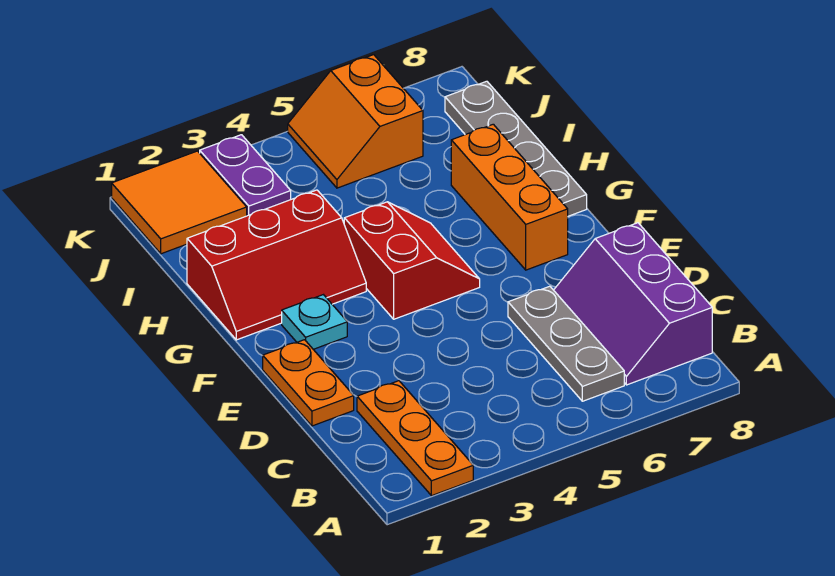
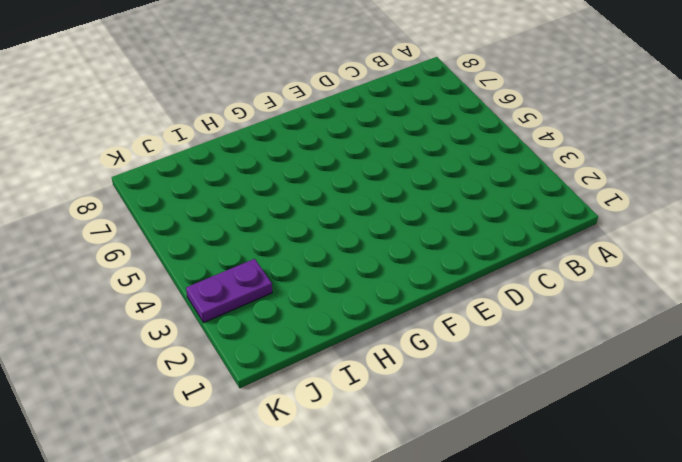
none -> orange 1x3 plate [357,381,473,496]
none -> grey 1x3 plate [508,286,624,401]
none -> purple 2x3 slope [554,223,712,385]

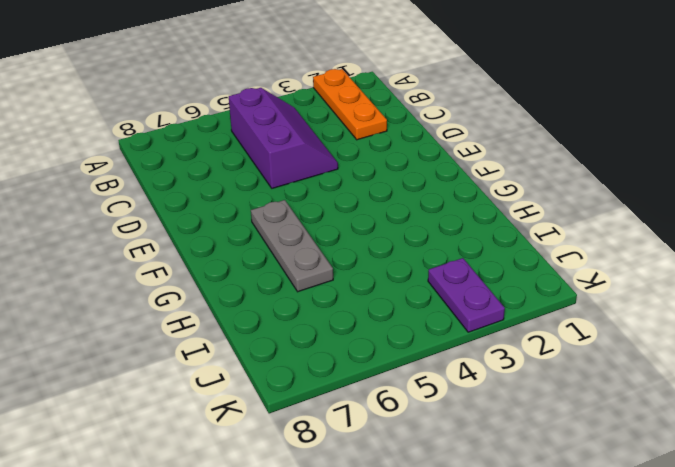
purple 2x3 slope [229,88,338,188] -> purple 2x3 slope moved to [554,223,712,385]
grey 1x3 plate [251,200,333,292] -> grey 1x3 plate moved to [508,286,624,401]
none -> orange 1x2 plate [263,340,354,426]
none -> cyan 1x1 plate [282,295,347,349]
none -> red 2x2 slope [344,202,480,319]

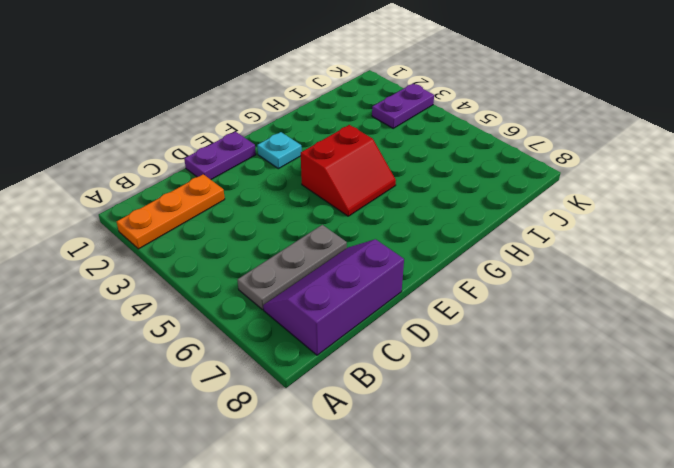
purple 1x2 plate [184,132,256,180] -> orange 1x2 plate [263,340,354,426]
none -> orange 1x3 brick [451,124,568,270]
none -> red 2x3 slope [187,190,366,340]
none -> grey 1x4 plate [445,81,587,216]

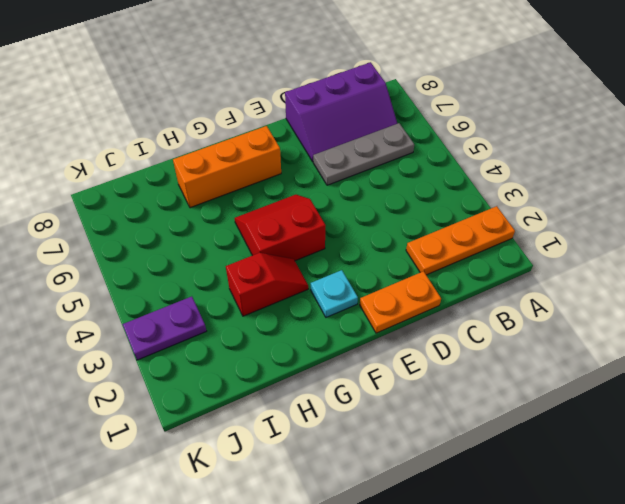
red 1x2 slope [226,253,308,316] -> red 2x3 slope [187,190,366,340]
none -> grey 1x4 plate [445,81,587,216]
none -> orange 2x2 tile [112,151,247,254]
none -> orange 2x2 slope [288,55,423,188]

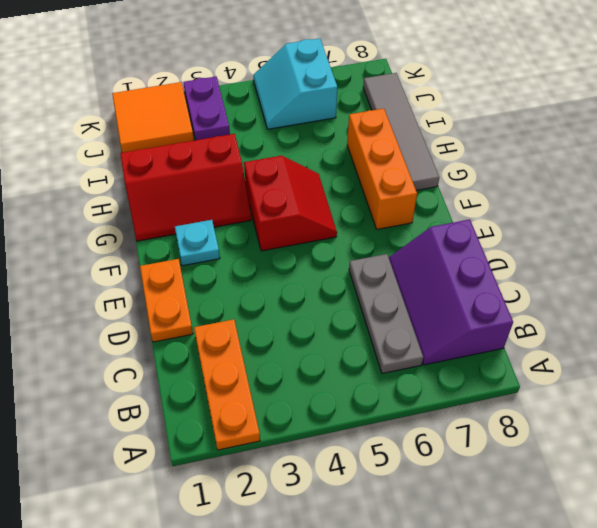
grey 1x4 tile [363,73,439,190] -> grey 1x4 plate [445,81,587,216]
cyan 2x2 slope [253,38,337,129] -> orange 2x2 slope [288,55,423,188]

